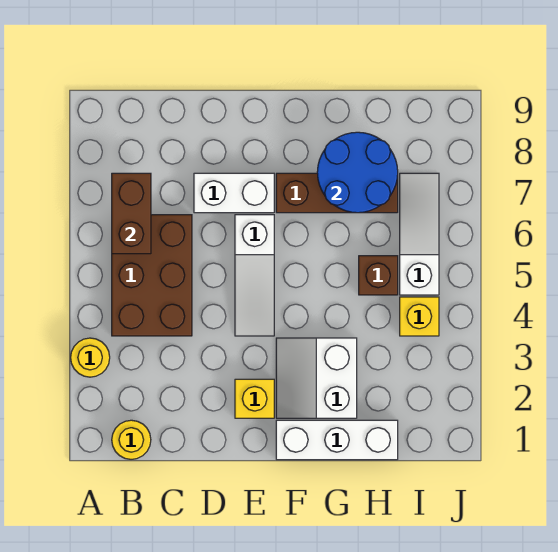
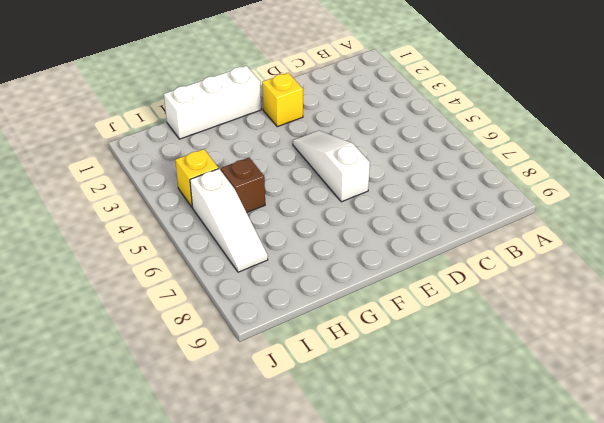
none -> yellow 1x1 round brick [71,338,110,377]
none -> yellow 1x1 round brick [112,420,151,459]
none -> brown 2x3 brick [112,215,192,336]

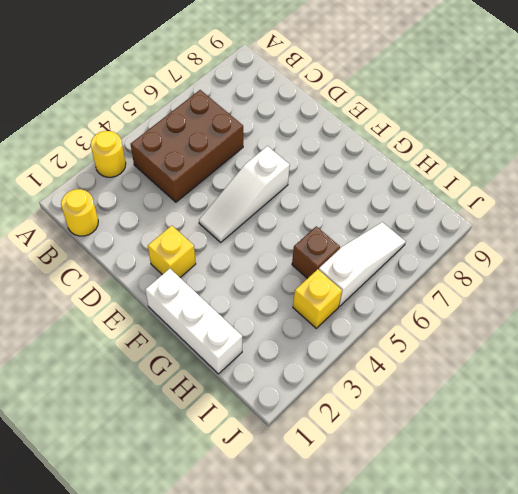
none -> white 1x2 brick [194,173,274,213]
none -> white 2x2 slope [276,338,357,418]
none -> brown 1x3 brick [276,173,398,213]

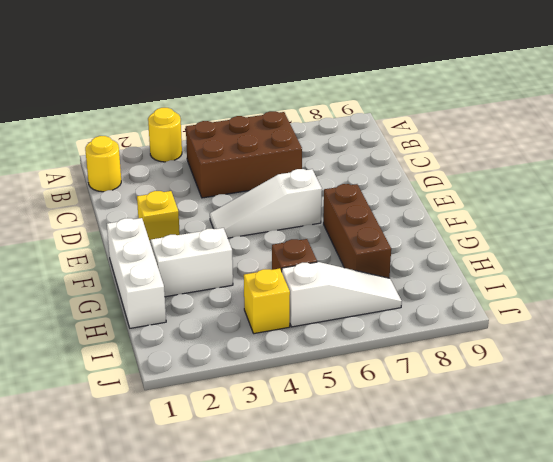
none -> white 1x2 brick [194,173,274,213]
none -> brown 1x2 brick [112,173,151,254]
none -> blue 2x2 round brick [317,132,398,213]

